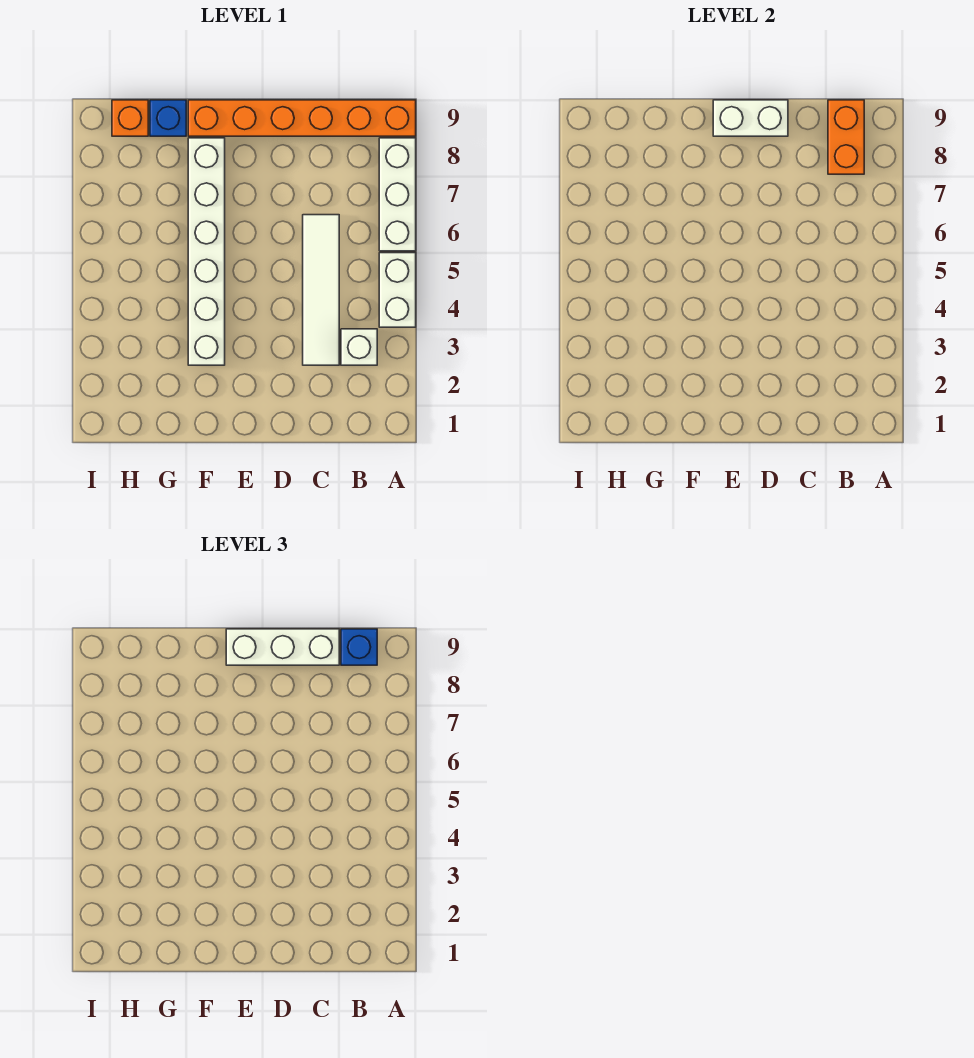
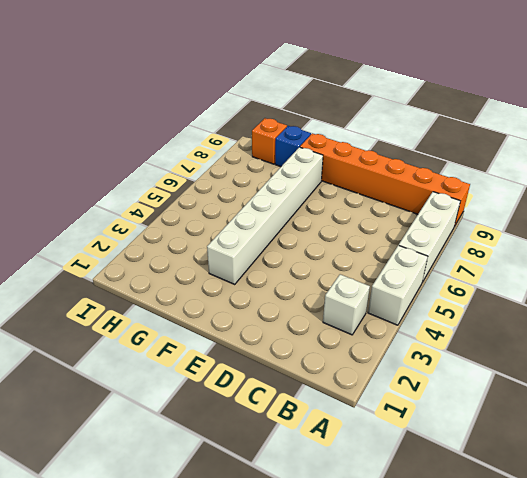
none -> white 1x4 tile [303,215,339,365]
none -> orange 1x2 brick [828,100,864,174]
none -> white 1x2 brick [713,100,788,136]

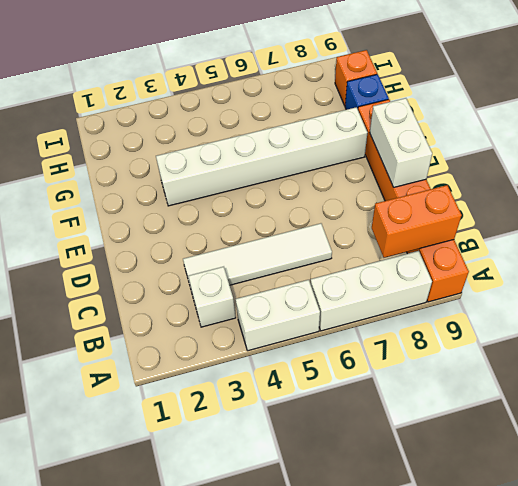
none -> blue 1x1 brick [341,629,377,665]
none -> white 1x3 brick [226,629,339,665]

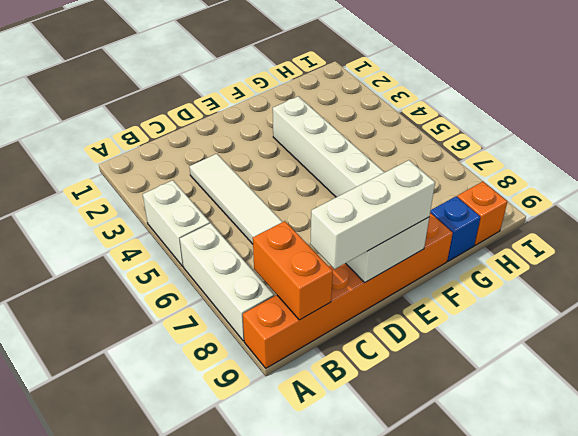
none -> white 1x1 brick [341,329,377,365]
none -> blue 1x1 brick [341,629,377,665]

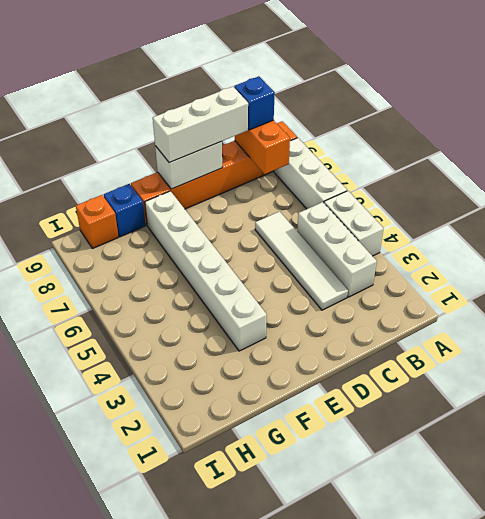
white 1x3 brick [297,202,377,297] -> white 1x1 brick [341,329,377,365]

